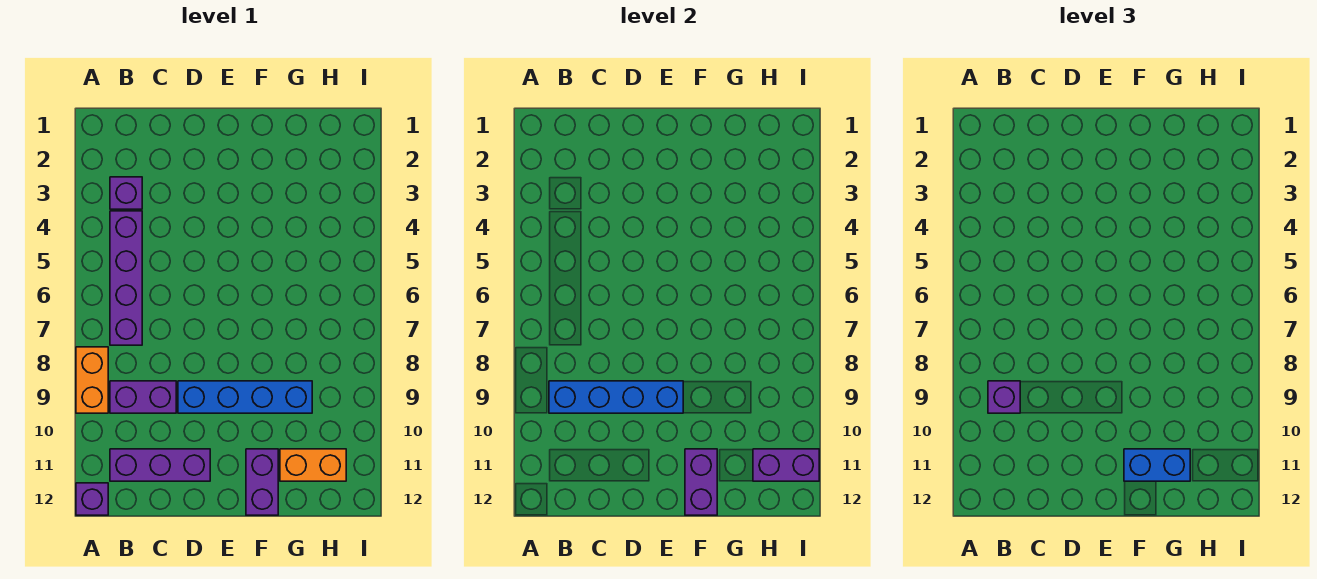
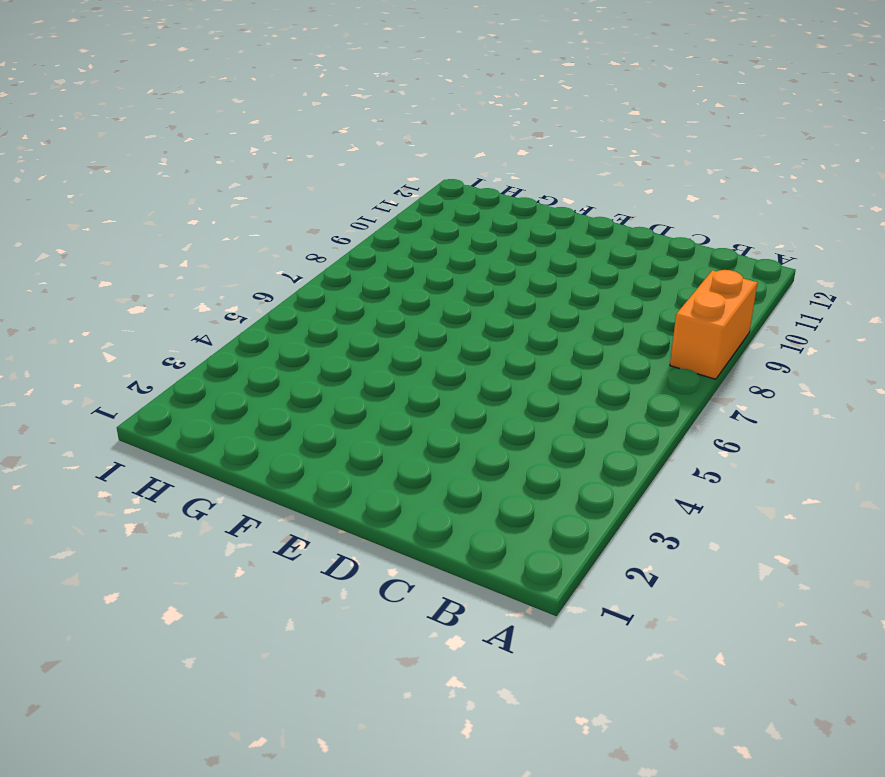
none -> purple 1x1 brick [76,483,108,515]
none -> purple 1x1 brick [110,177,142,209]
none -> purple 1x4 brick [110,211,142,345]

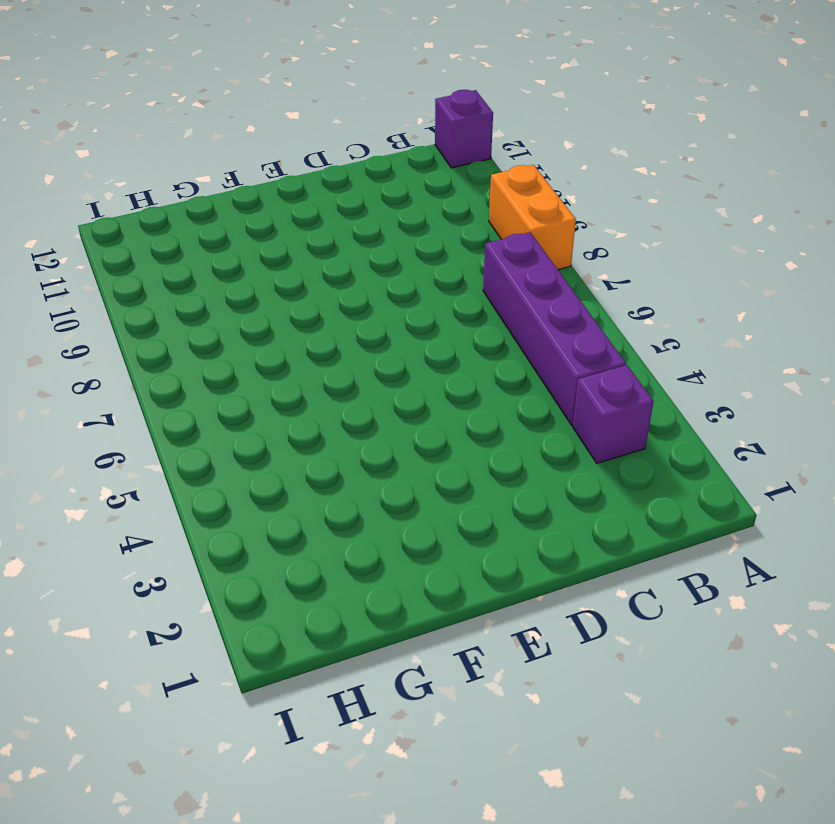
none -> purple 1x2 brick [110,381,176,413]
none -> purple 1x3 brick [110,449,210,481]
none -> blue 1x4 brick [178,381,312,413]

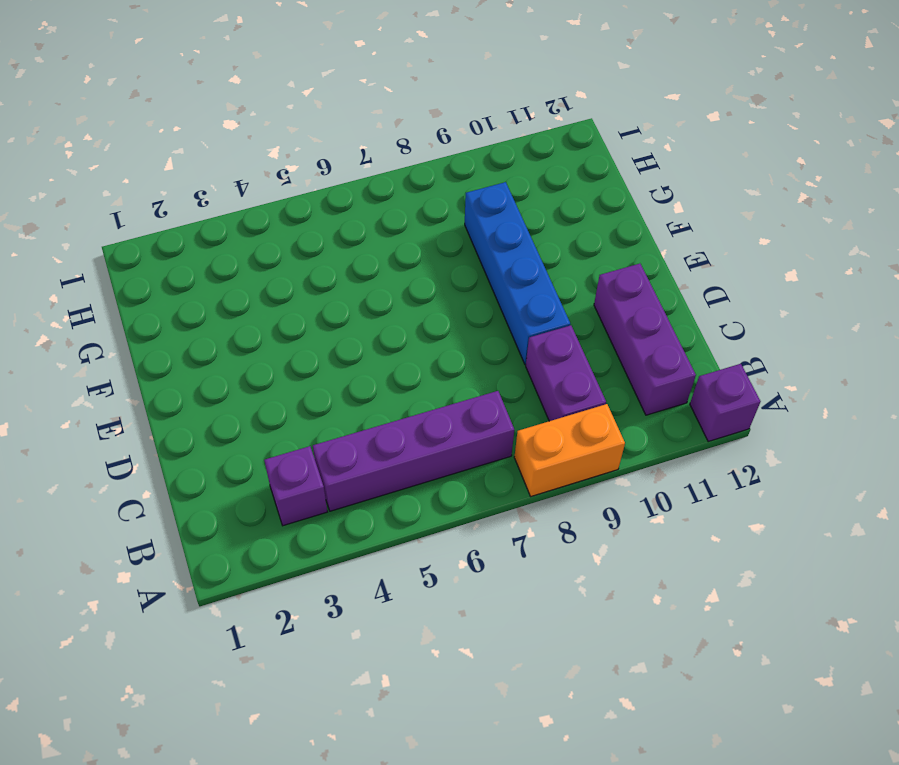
none -> purple 1x2 brick [246,449,278,515]
none -> orange 1x2 brick [280,449,346,481]
none -> blue 1x4 brick [549,381,683,413]

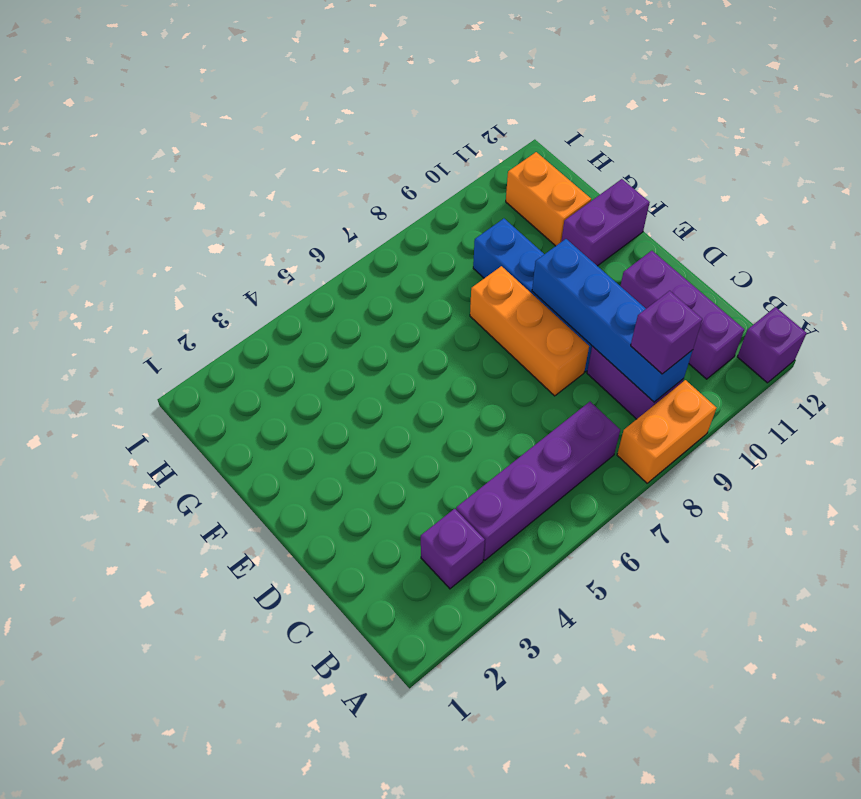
orange 1x3 brick [470,266,589,396] -> none
none -> purple 1x2 brick [685,449,717,515]
none -> purple 1x2 brick [753,449,819,481]
none -> blue 1x2 brick [1124,449,1190,481]

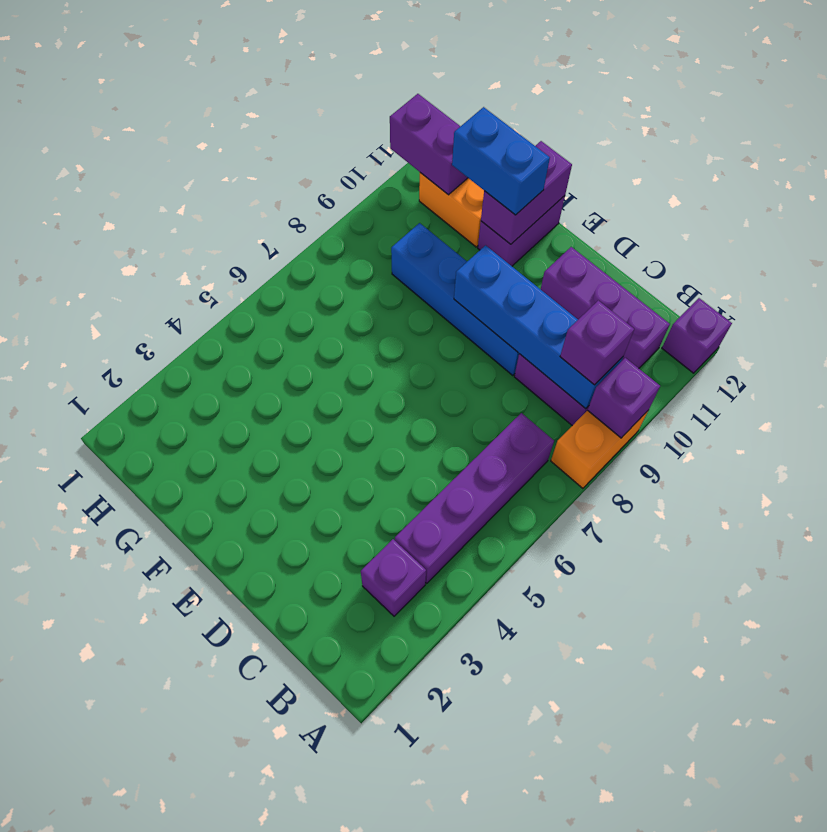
purple 1x1 brick [588,358,660,438] -> none

